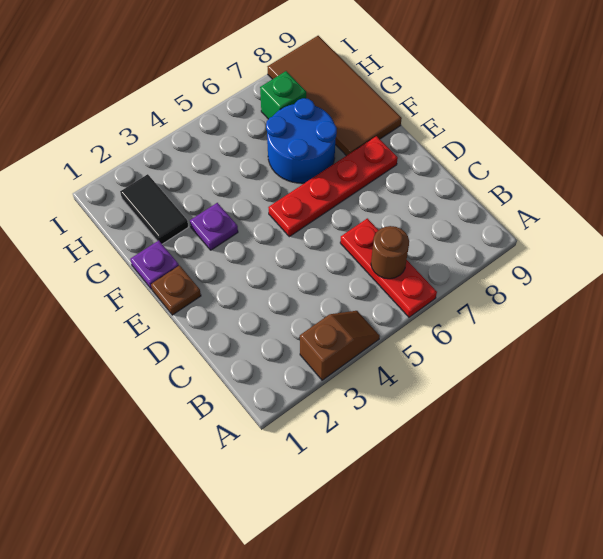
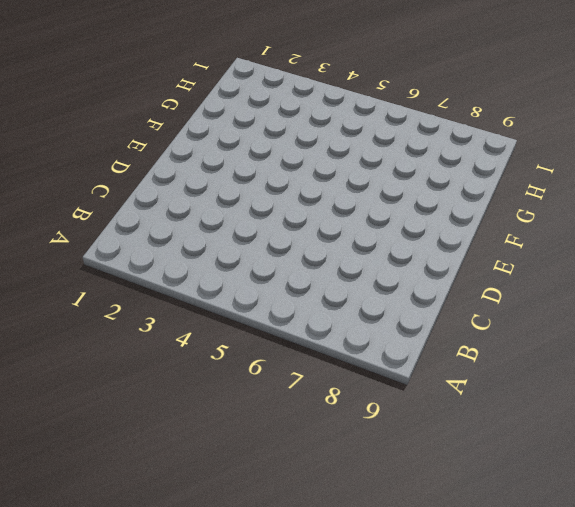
none -> brown 1x2 slope [300,311,380,380]
none -> red 1x3 plate [340,218,437,317]

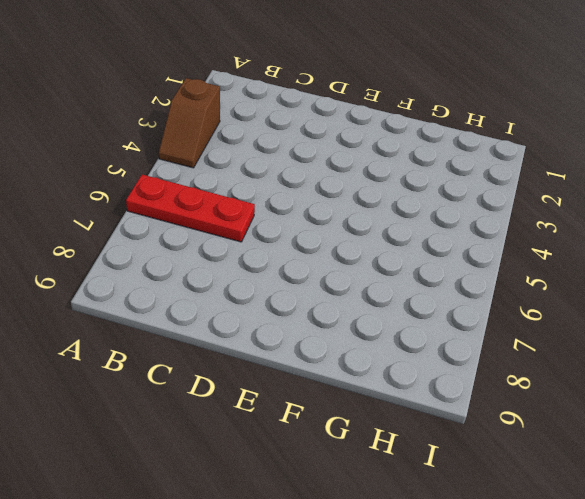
none -> brown 1x1 plate [151,265,201,315]
none -> red 1x4 plate [268,136,398,237]

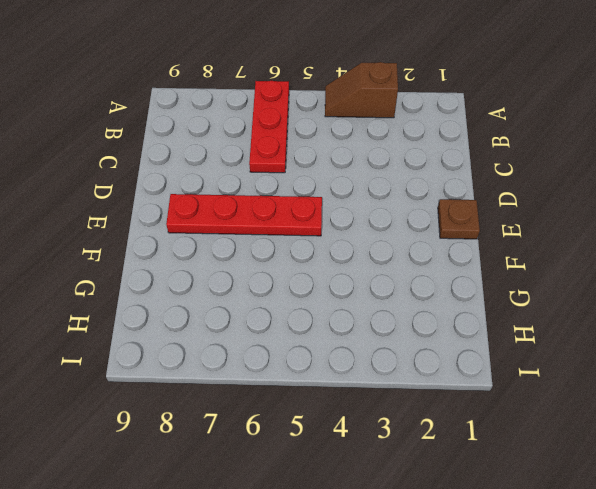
none -> purple 1x1 plate [130,240,179,289]
none -> purple 1x1 plate [190,203,238,250]

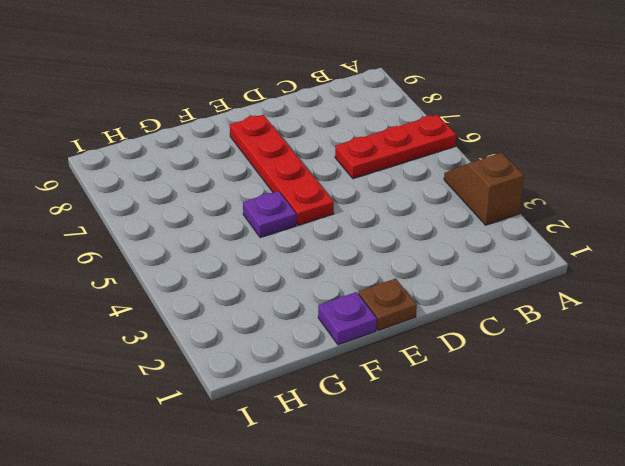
purple 1x1 plate [243,191,296,238] -> purple 1x1 plate moved to [190,203,238,250]
none -> blue 2x2 round brick [266,98,337,183]
none -> brown 2x4 tile [268,36,402,156]

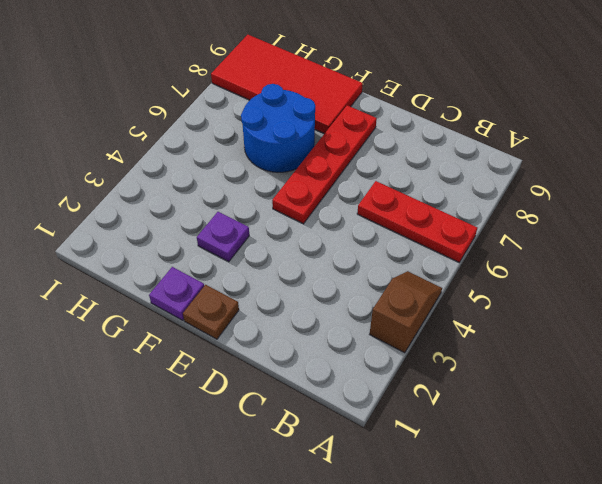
red 2x4 tile [211,35,363,134] -> brown 2x4 tile [268,36,402,156]
none -> black 1x2 tile [120,174,188,244]
none -> green 1x1 brick [260,71,306,119]

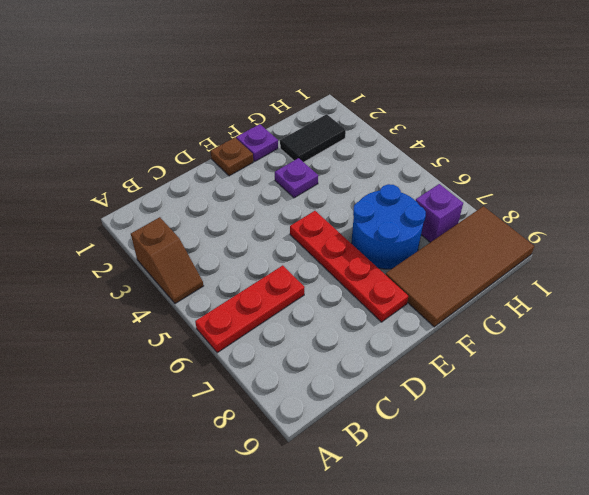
purple 1x1 brick [416,184,463,242] -> green 1x1 brick [260,71,306,119]
none -> brown 1x1 round brick [371,226,409,279]

